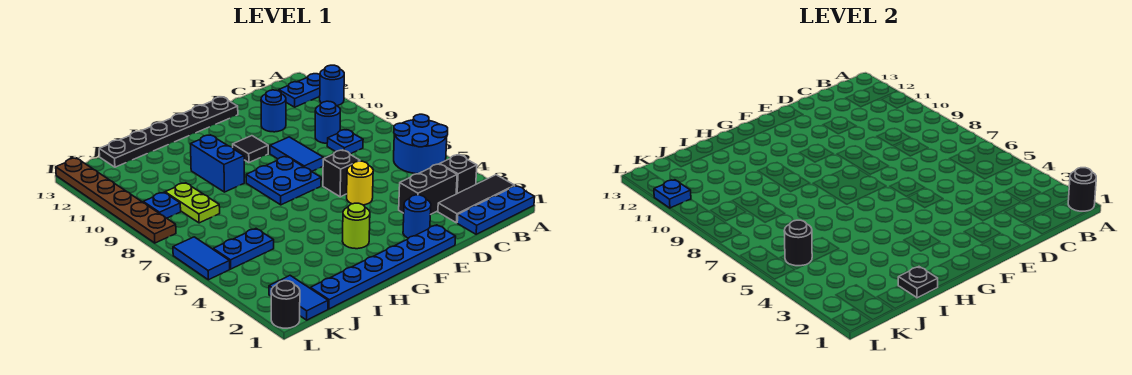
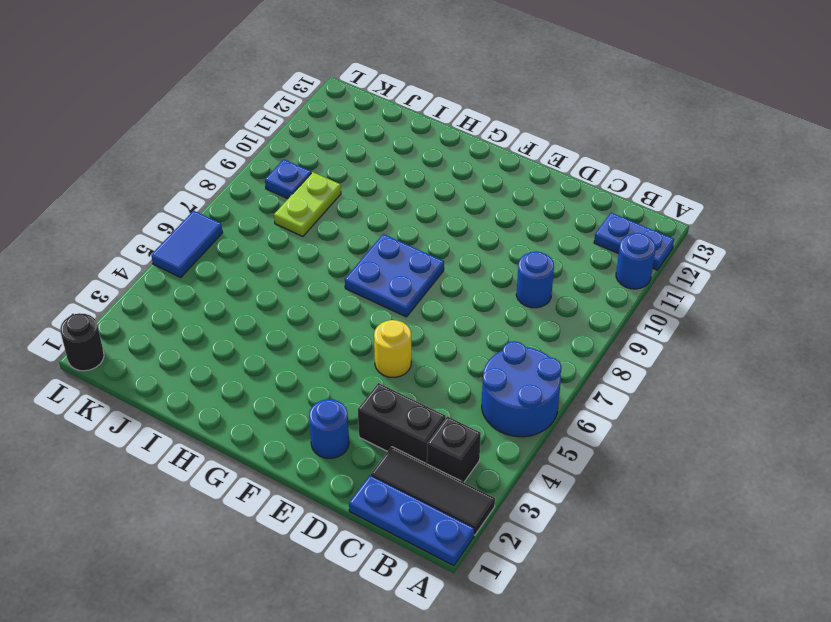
none -> blue 1x1 plate [327,130,363,154]
none -> blue 1x1 round brick [261,90,286,132]
none -> blue 1x6 plate [310,225,456,309]
none -> black 1x1 brick [323,150,360,197]

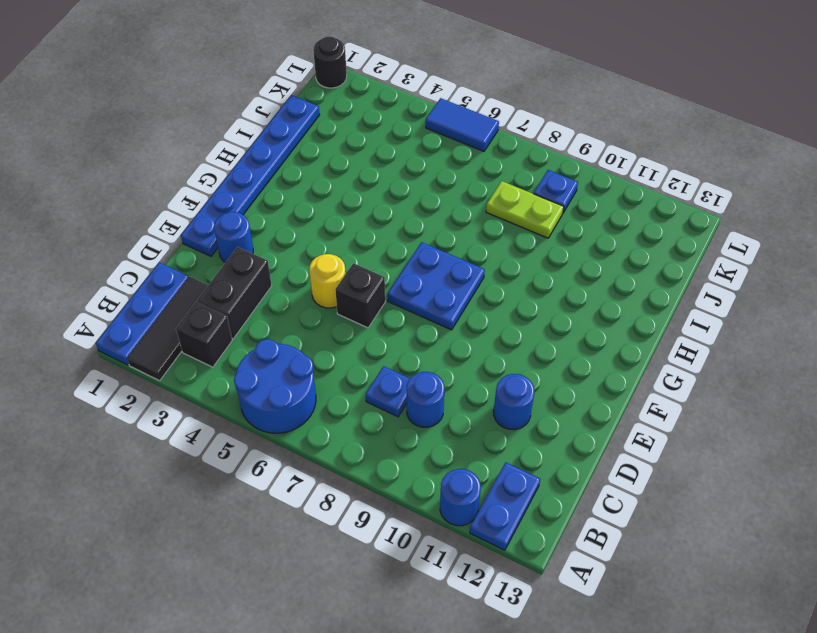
none -> blue 1x2 tile [270,137,324,172]
none -> black 1x6 plate [99,97,238,167]
none -> black 1x1 tile [233,136,268,163]
none -> lime 1x1 round brick [342,203,370,249]

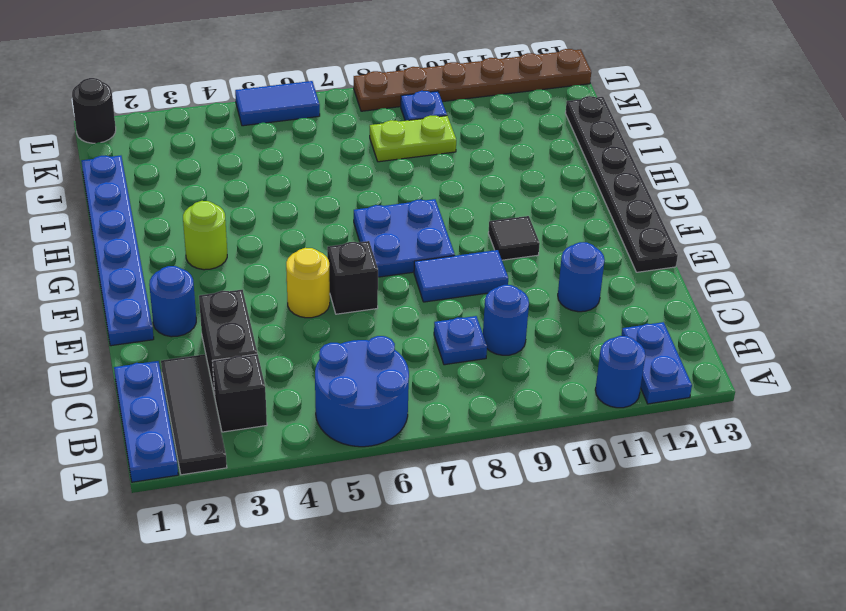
none -> blue 1x2 brick [191,135,244,192]
none -> blue 1x2 plate [213,229,274,269]
none -> blue 1x2 tile [269,276,328,320]
none -> black 1x1 round brick [1068,168,1096,211]

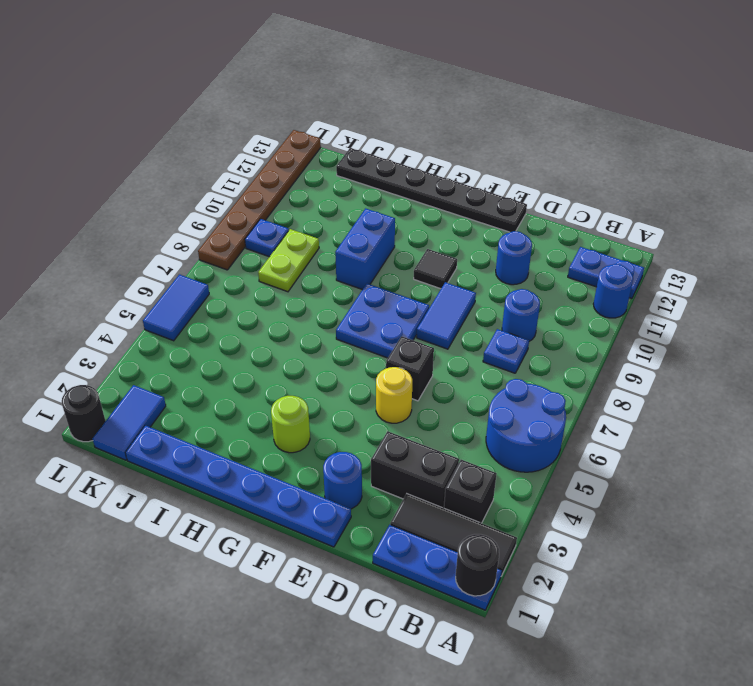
none -> blue 1x2 plate [213,229,274,269]
none -> black 1x1 plate [898,267,938,298]
none -> black 1x1 round brick [784,220,812,266]
none -> blue 1x1 plate [654,180,691,208]

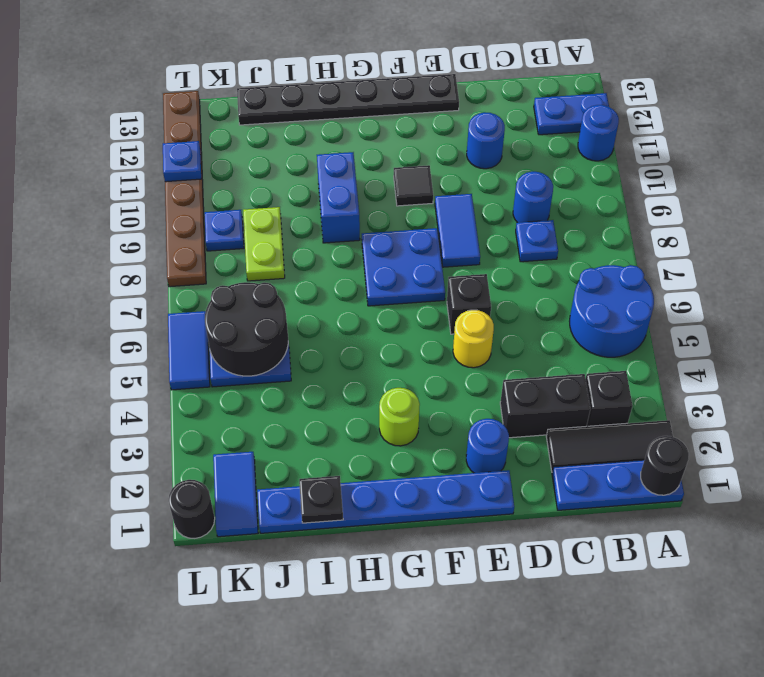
black 2x2 round brick [205,282,288,376] -> black 1x1 round brick [784,220,812,266]

